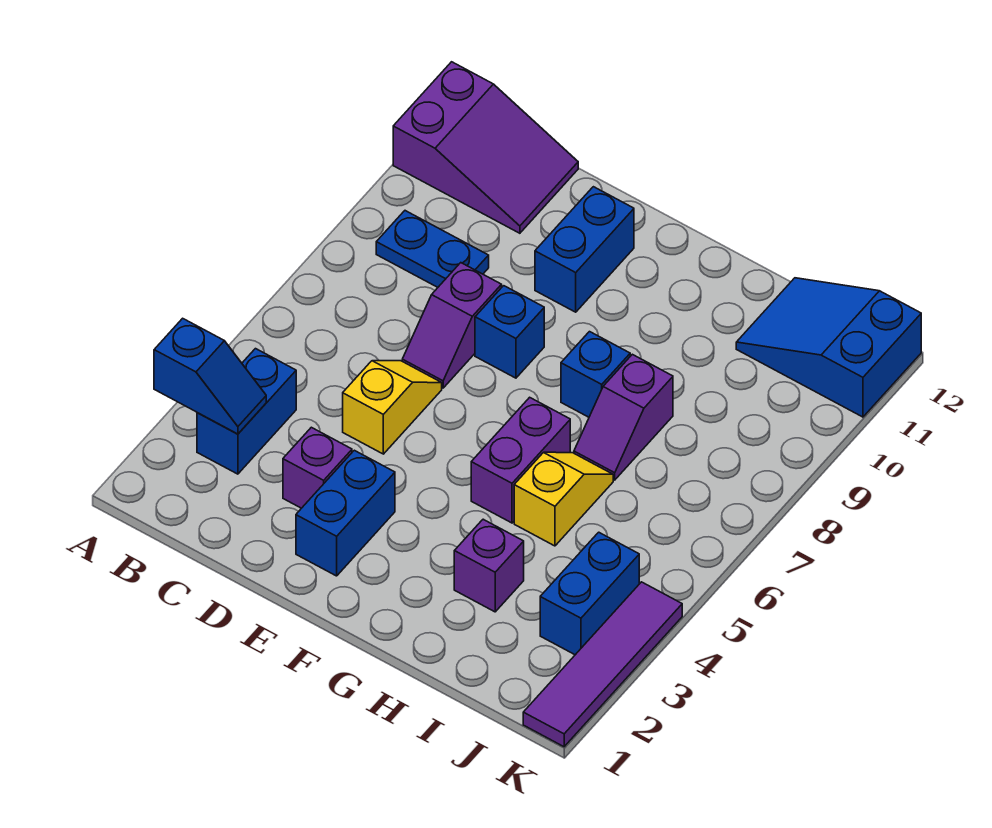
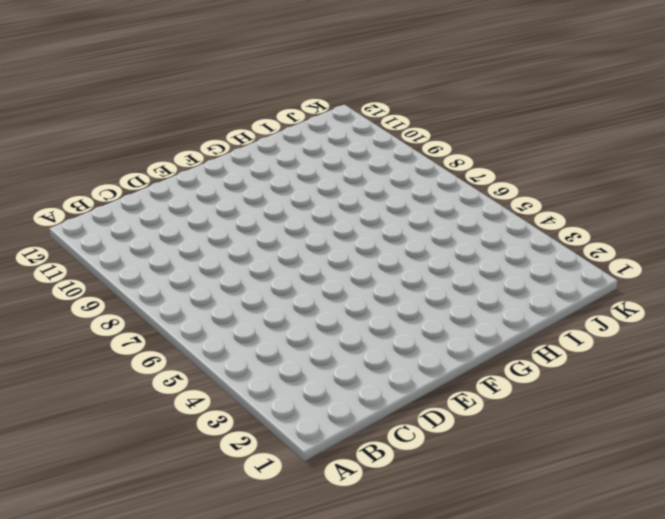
none -> purple 2x3 slope [393,62,578,233]
none -> blue 1x2 brick [197,349,296,474]
none -> blue 1x2 plate [376,211,489,287]

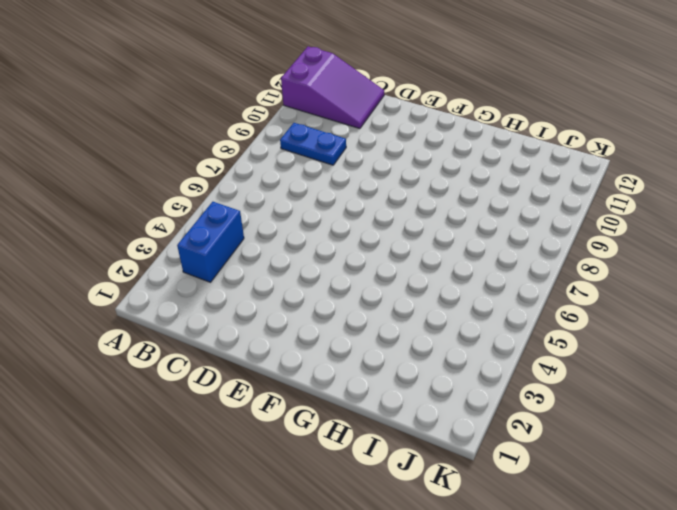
none -> purple 1x1 brick [283,427,352,508]
none -> yellow 1x2 slope [343,361,442,454]
none -> purple 1x2 slope [402,263,502,388]

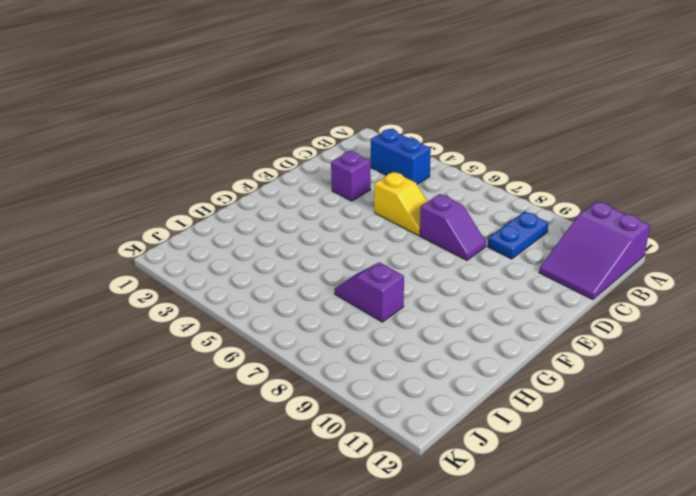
purple 1x2 slope [420,194,486,260] -> purple 1x2 slope turned to [402,263,502,388]
none -> blue 1x2 brick [296,450,395,576]
none -> blue 1x1 brick [475,286,544,378]
none -> blue 1x2 brick [535,187,634,312]

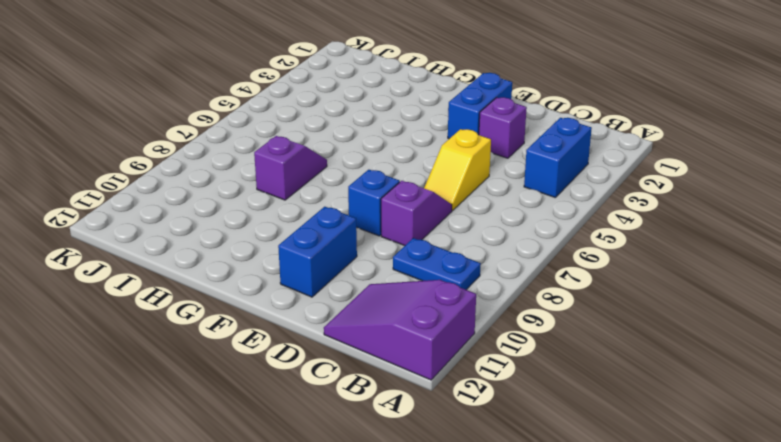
none -> purple 1x2 brick [471,397,570,523]
none -> blue 1x1 brick [561,332,630,417]
none -> purple 1x1 brick [454,519,524,612]

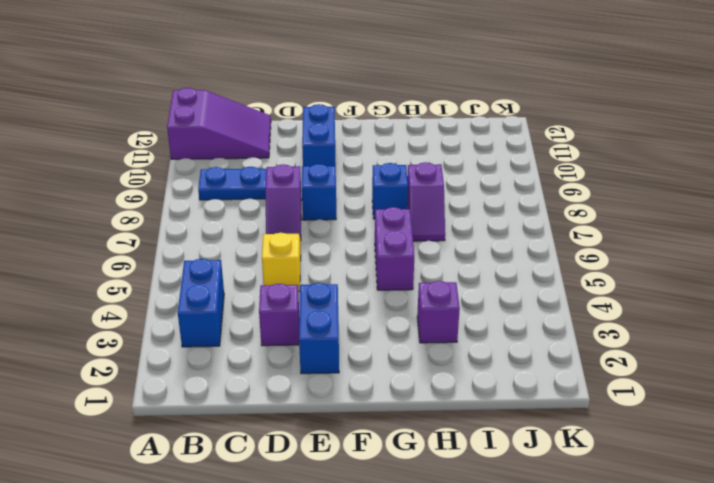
none -> yellow 1x2 slope [514,452,613,546]
none -> blue 2x3 slope [736,278,921,417]
none -> blue 1x2 brick [540,532,639,655]

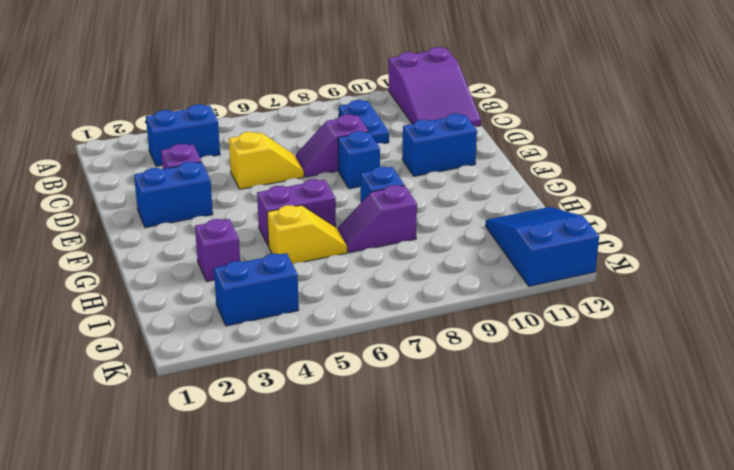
none -> purple 1x4 tile [523,582,682,747]
none -> blue 1x2 slope [154,318,266,434]

